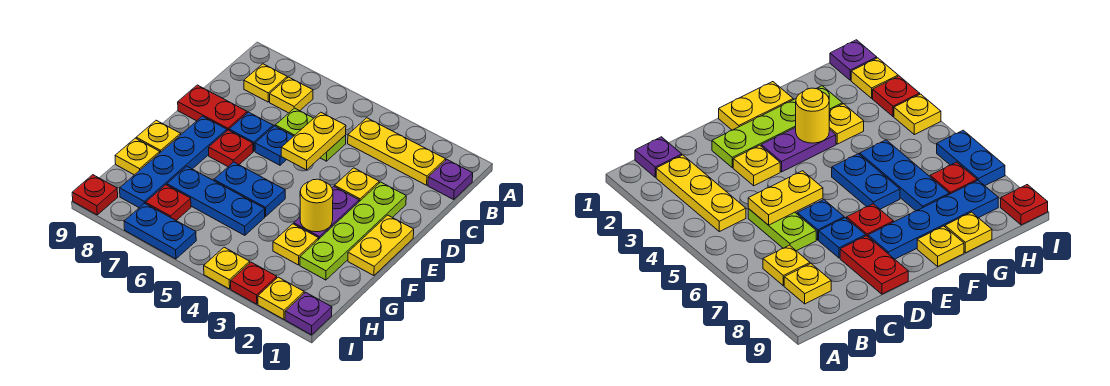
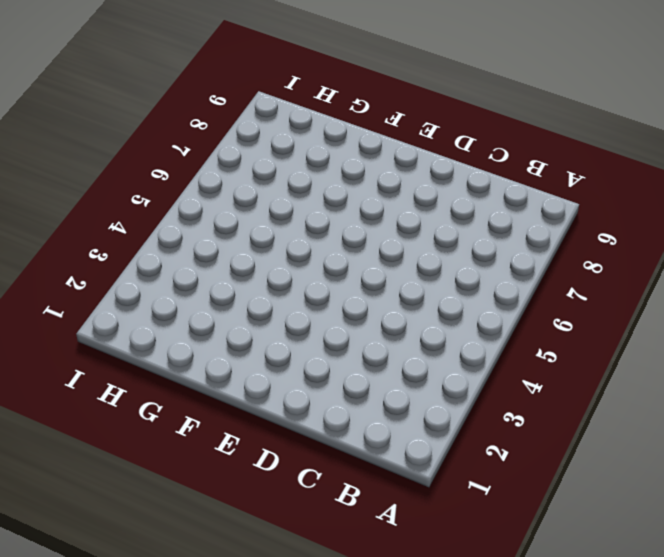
none -> purple 1x1 plate [428,160,473,199]
none -> yellow 1x3 plate [348,118,446,185]
none -> yellow 1x1 plate [270,77,313,113]

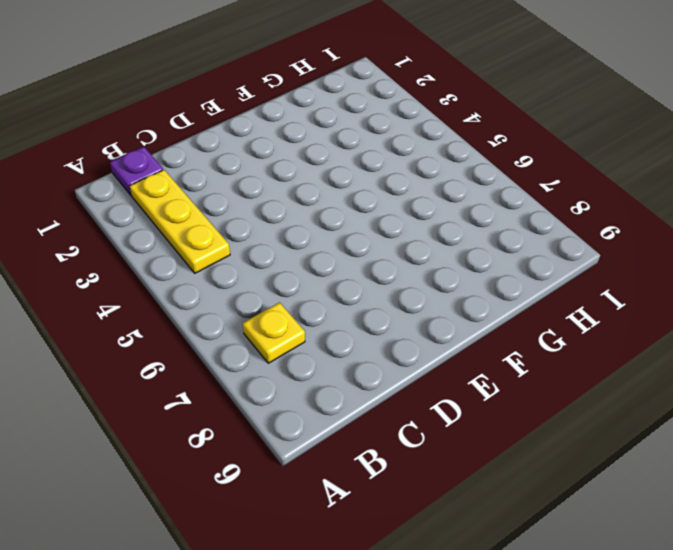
none -> yellow 1x1 plate [244,64,287,102]
none -> lime 1x2 plate [275,108,346,161]
none -> lime 1x4 plate [300,182,406,280]

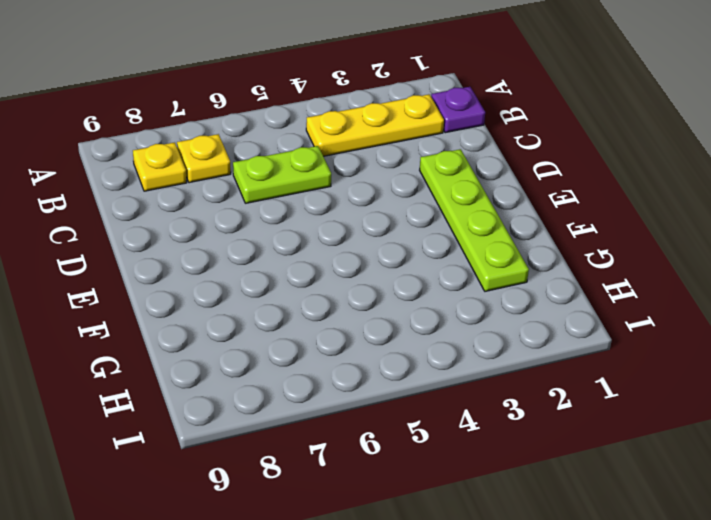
none -> yellow 1x1 plate [335,168,379,201]
none -> blue 1x1 plate [255,126,293,165]
none -> blue 1x1 plate [229,112,273,151]

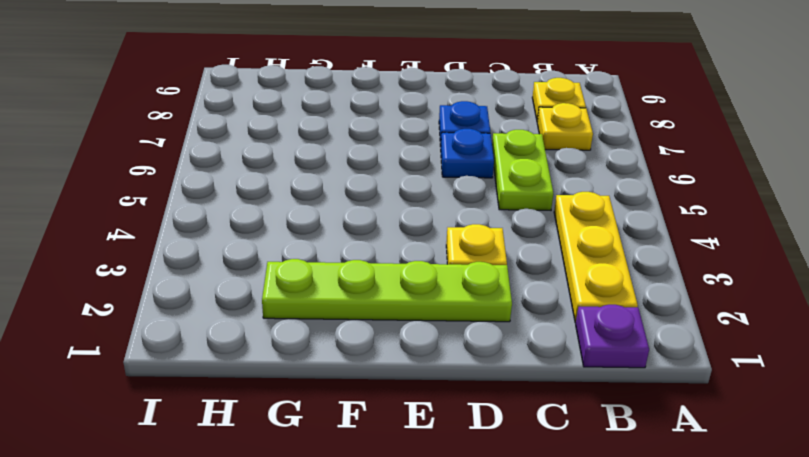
none -> red 1x2 plate [178,85,247,130]
none -> yellow 1x2 plate [348,215,414,276]
none -> purple 1x2 plate [294,186,359,240]

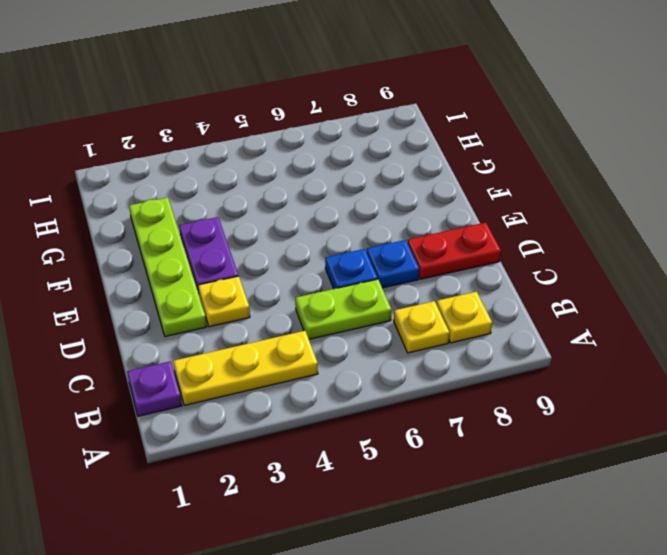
none -> yellow 1x2 plate [348,215,414,276]
none -> red 1x1 plate [209,130,253,167]
none -> blue 1x4 plate [120,116,227,208]

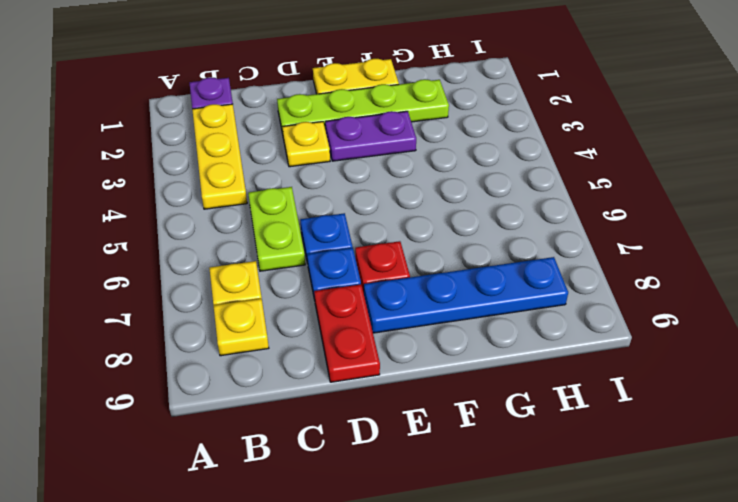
none -> blue 1x2 plate [214,162,285,217]
none -> yellow 1x1 plate [136,120,181,152]
none -> yellow 1x1 plate [273,224,318,265]

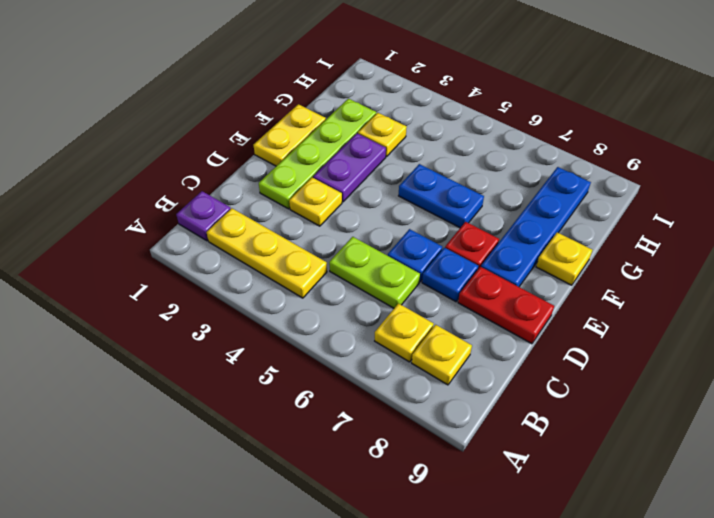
none -> blue 1x3 plate [167,166,265,235]
none -> yellow 1x1 plate [115,138,160,175]
none -> red 1x1 plate [146,185,191,220]

